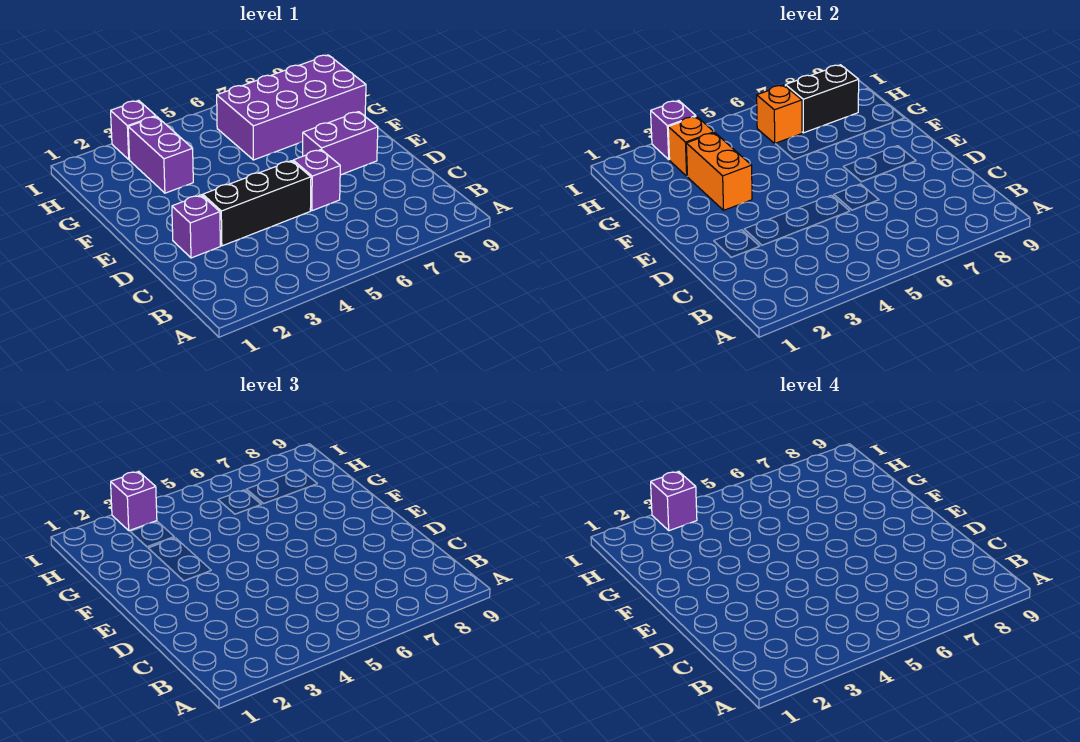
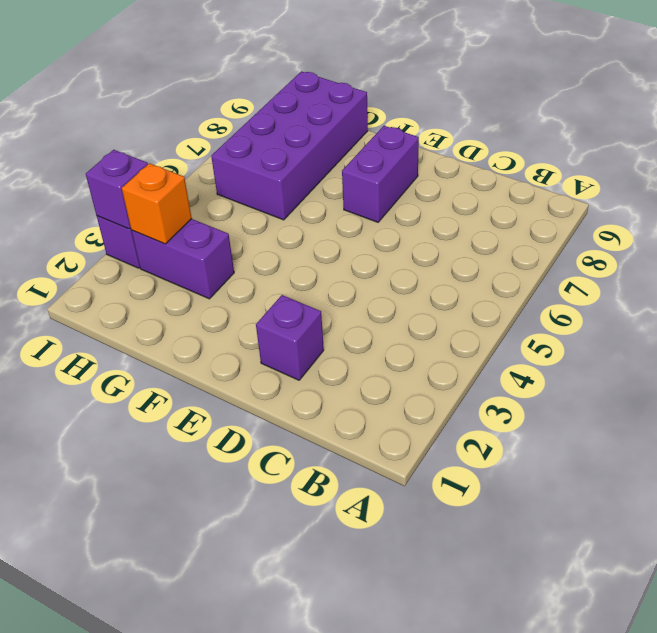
none -> black 1x3 brick [203,161,311,246]
none -> purple 1x1 brick [293,150,340,211]
none -> orange 1x2 brick [686,133,752,210]

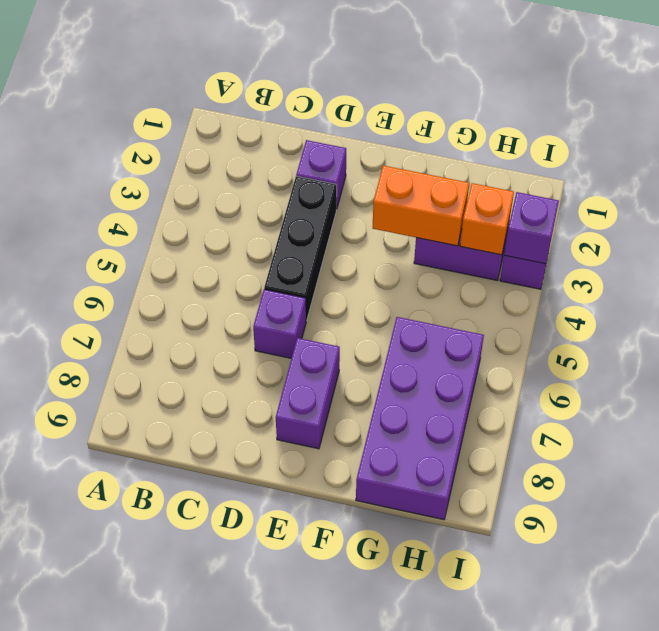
none -> orange 1x1 brick [757,85,802,143]
none -> black 1x2 brick [785,65,859,133]
none -> purple 1x1 brick [111,471,157,531]

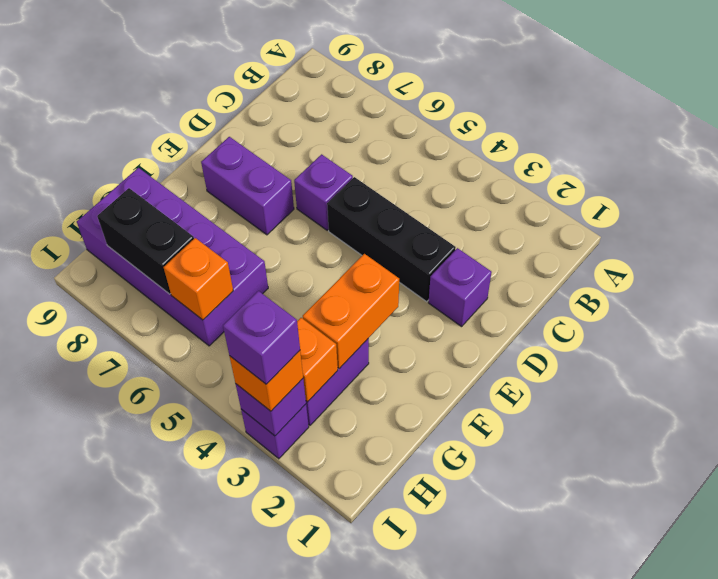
orange 1x1 brick [230,351,303,411] -> purple 1x1 brick [111,471,157,531]

